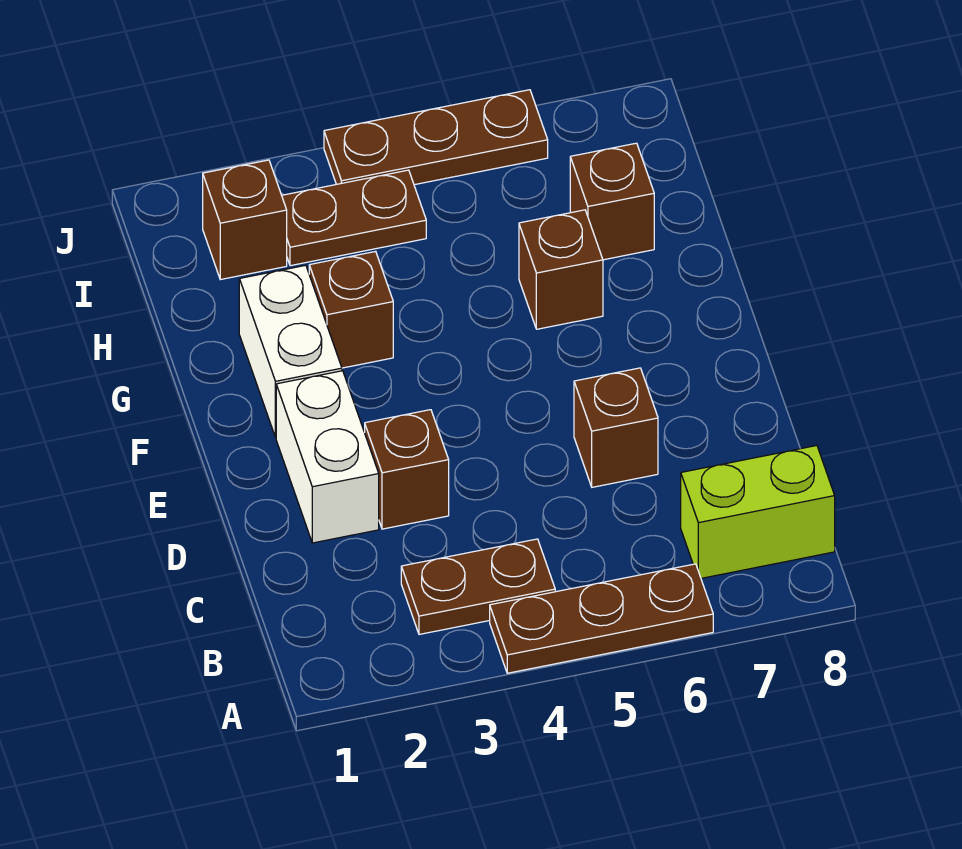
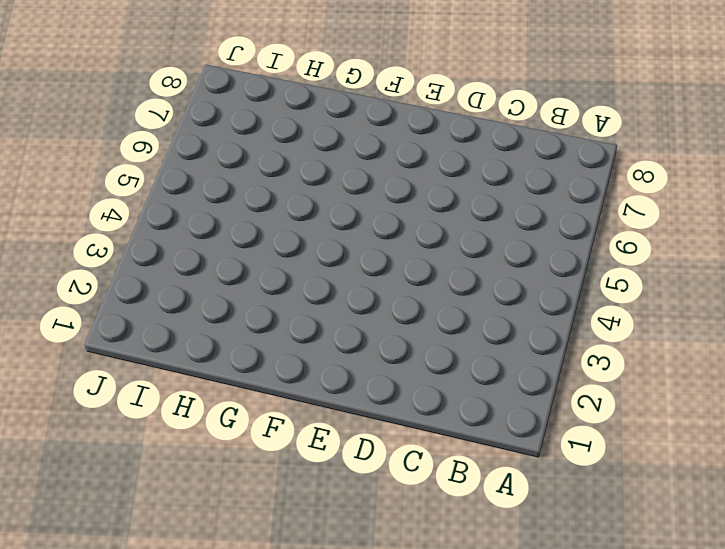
none -> brown 1x3 plate [490,564,713,673]
none -> brown 1x2 plate [401,539,555,634]
none -> lime 1x2 brick [681,446,835,578]

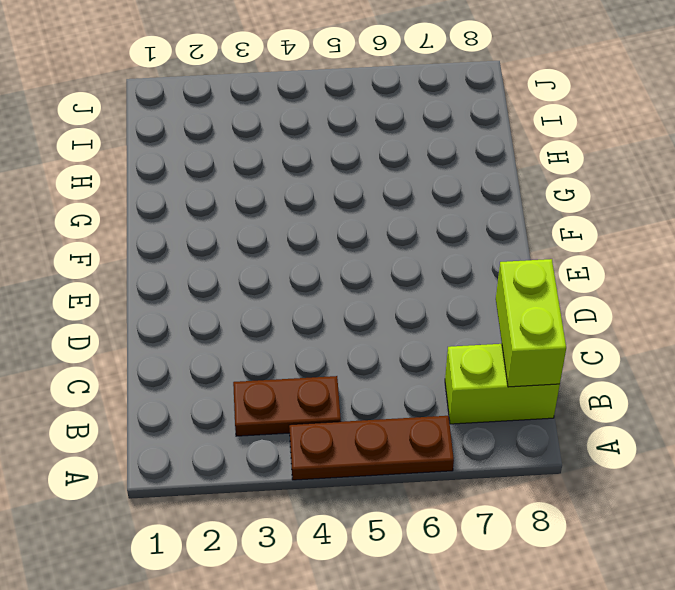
lime 1x2 brick [496,259,566,387] -> none
none -> white 1x2 brick [276,371,379,543]
none -> brown 1x1 brick [365,410,449,529]
none -> brown 1x1 brick [574,368,658,487]

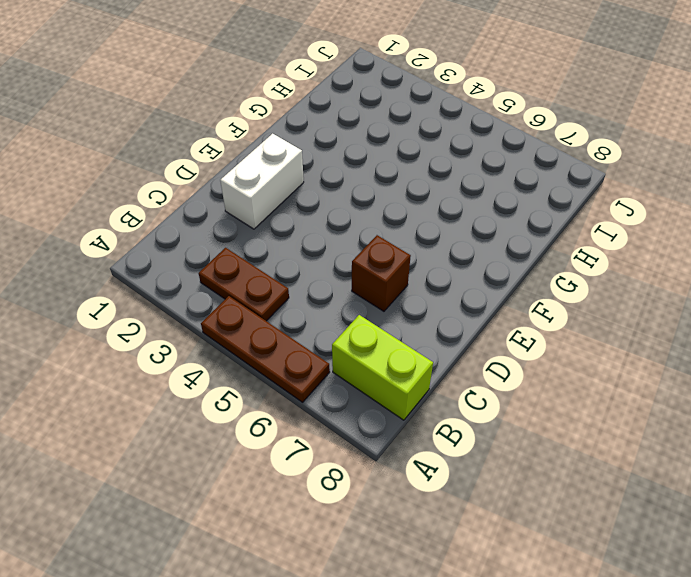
none -> brown 1x1 brick [365,410,449,529]
none -> white 1x2 brick [239,265,342,437]
none -> brown 1x1 brick [309,251,393,368]

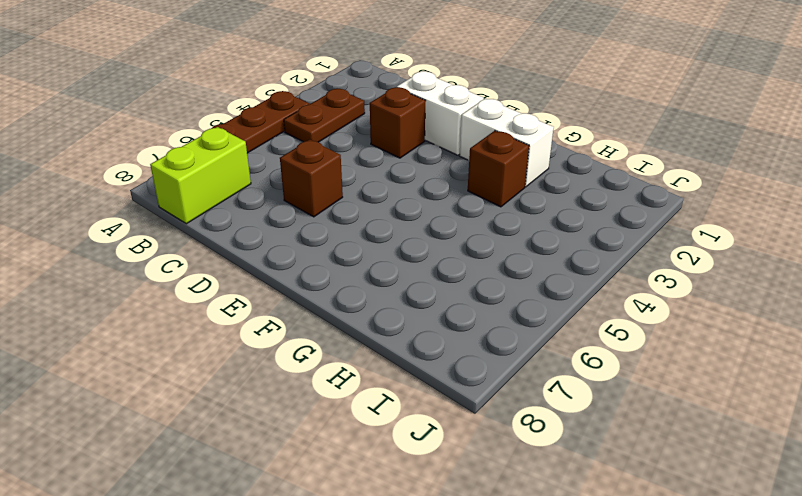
none -> brown 1x1 brick [519,210,603,329]
none -> brown 1x1 brick [570,143,654,260]
none -> brown 1x1 brick [203,160,287,280]

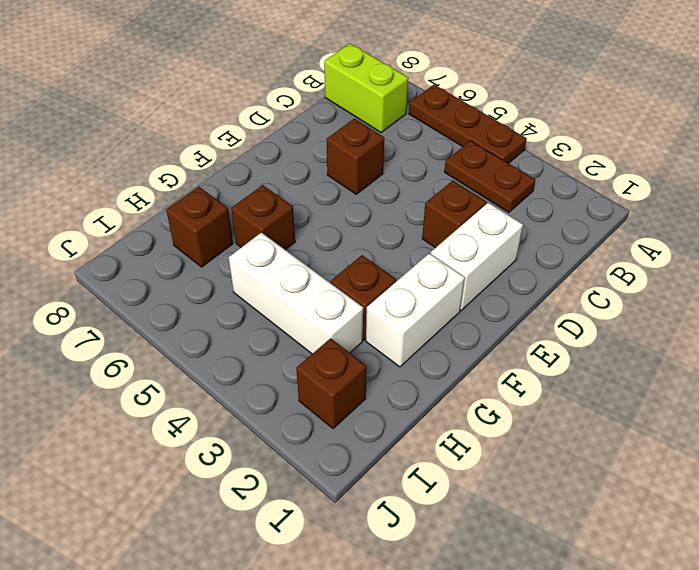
white 1x3 brick [229,232,363,354] -> none
none -> brown 1x2 plate [282,170,426,266]
none -> brown 1x3 plate [324,90,548,185]

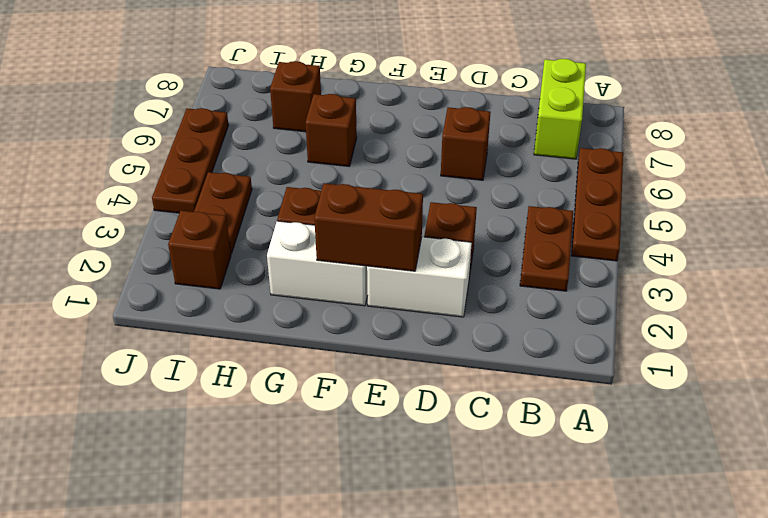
brown 1x2 brick [314,183,423,271] -> none

